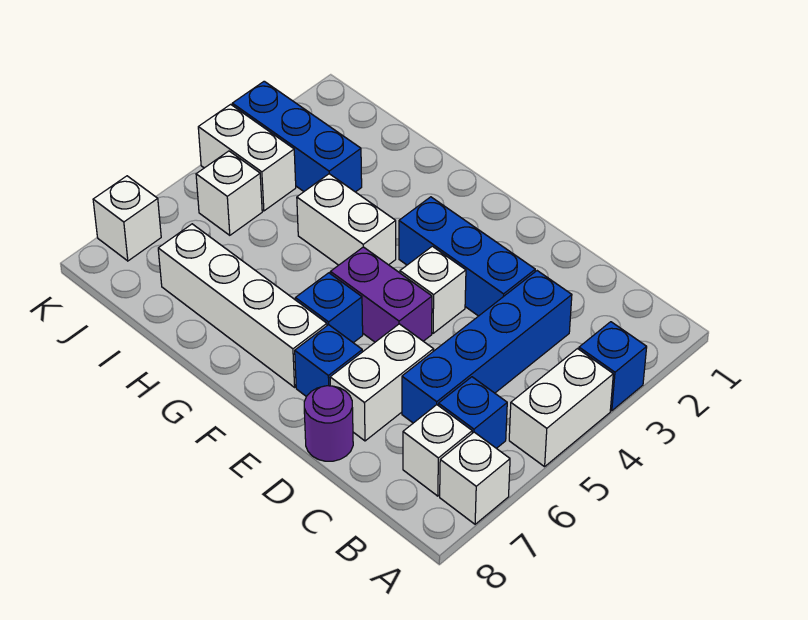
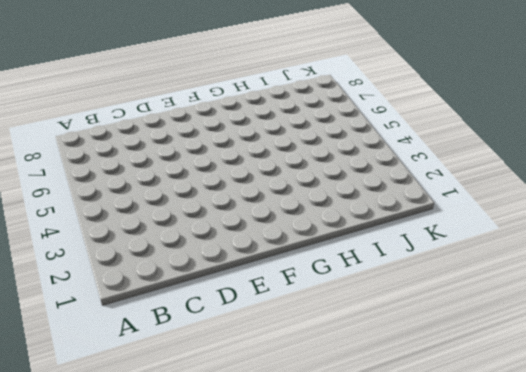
none -> blue 1x1 brick [579,322,647,411]
none -> white 1x2 brick [509,349,613,467]
none -> white 1x1 brick [440,432,510,524]

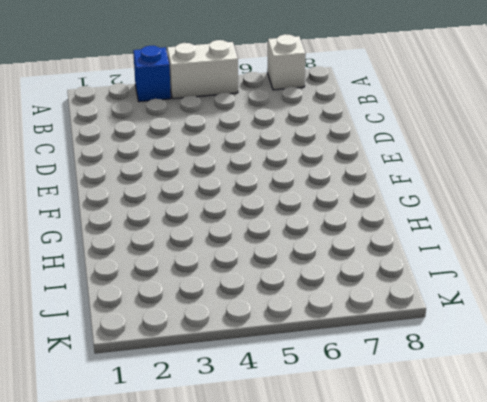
none -> blue 1x1 brick [439,377,507,448]
none -> white 1x1 brick [403,405,472,496]
none -> blue 1x4 brick [402,271,572,423]

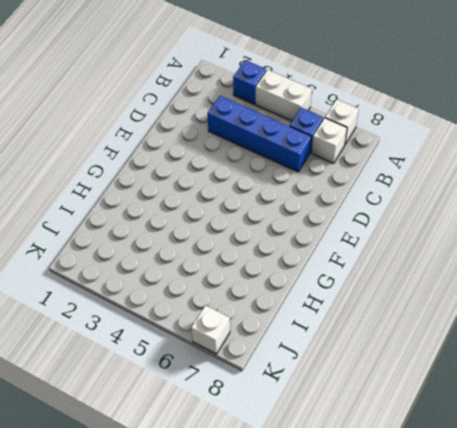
none -> blue 1x3 brick [399,197,535,316]
none -> white 1x2 brick [330,324,434,441]
none -> purple 1x1 round brick [304,386,353,461]

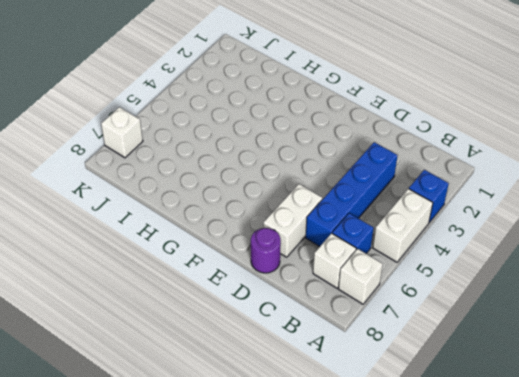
none -> blue 1x3 brick [399,197,535,316]
none -> white 1x1 brick [400,246,466,333]
none -> purple 1x2 brick [330,247,432,342]

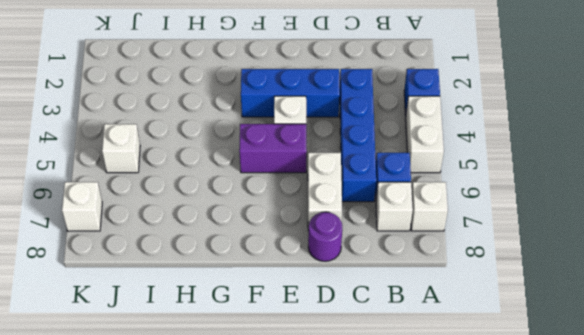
none -> blue 1x1 brick [295,325,362,396]
none -> blue 1x1 brick [295,273,363,343]
none -> white 1x4 brick [158,224,327,387]

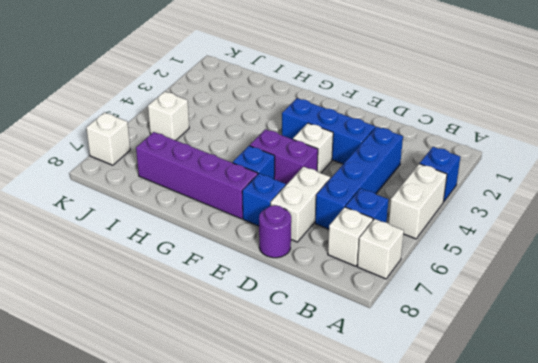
purple 1x4 brick [136,132,258,219] -> white 1x4 brick [158,224,327,387]
none -> white 1x2 brick [297,174,396,265]
none -> blue 1x3 brick [232,81,362,192]
none -> white 1x2 brick [198,104,296,211]

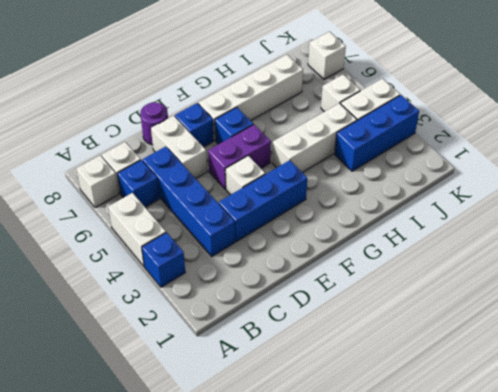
white 1x3 brick [272,103,357,172] -> white 1x2 brick [297,174,396,265]

